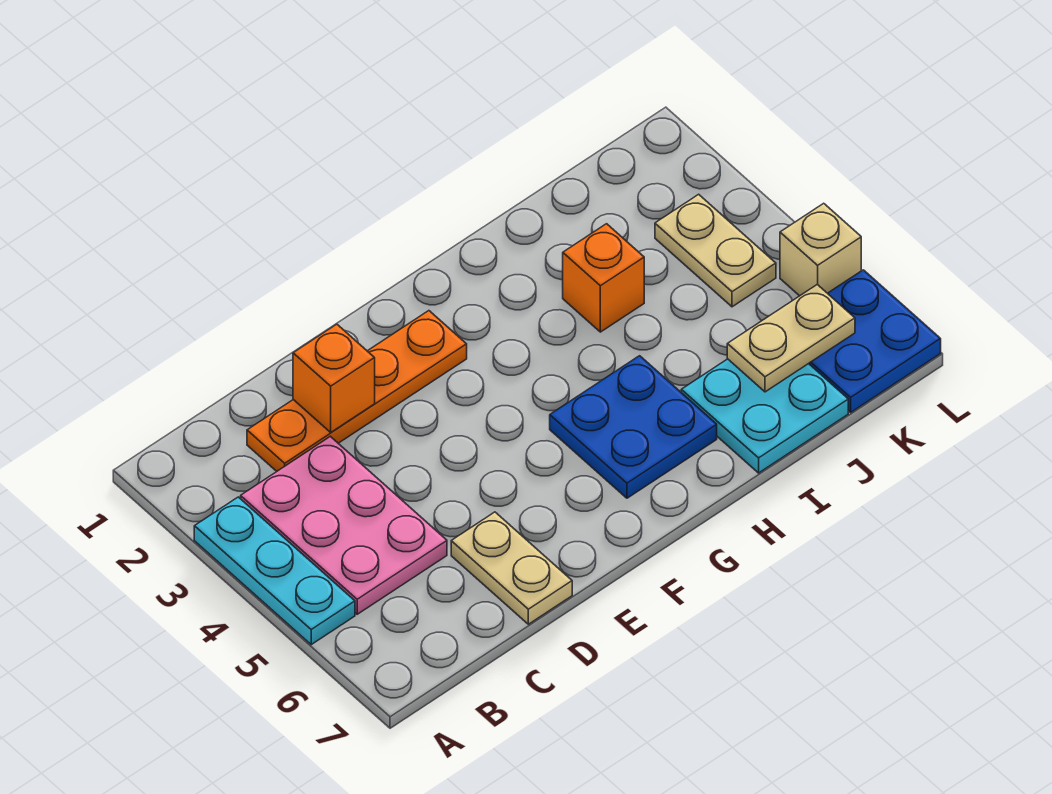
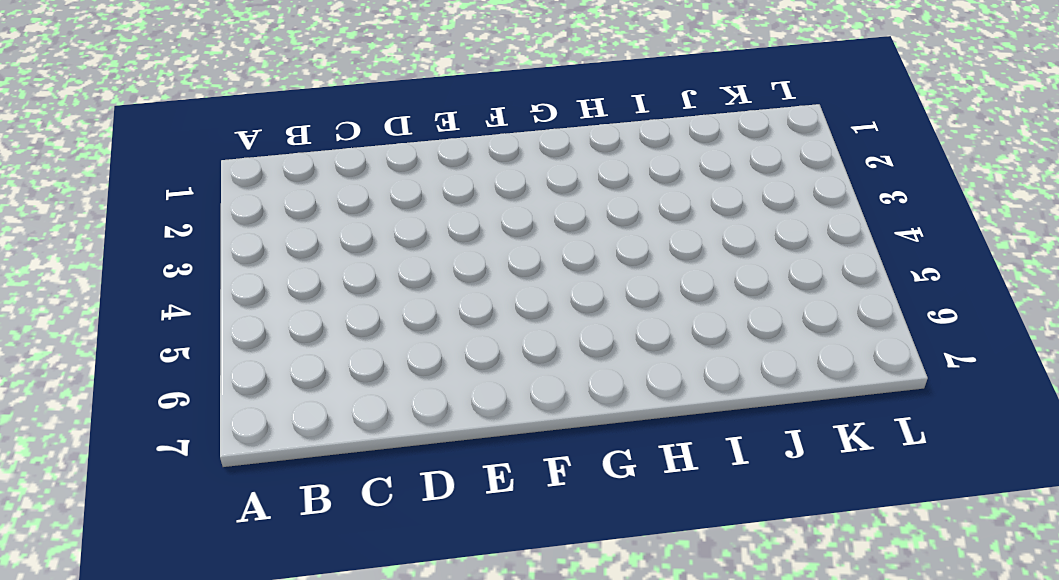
none -> cyan 1x3 plate [194,497,355,645]
none -> pink 2x3 plate [241,436,447,614]
none -> orange 1x4 plate [247,311,467,471]

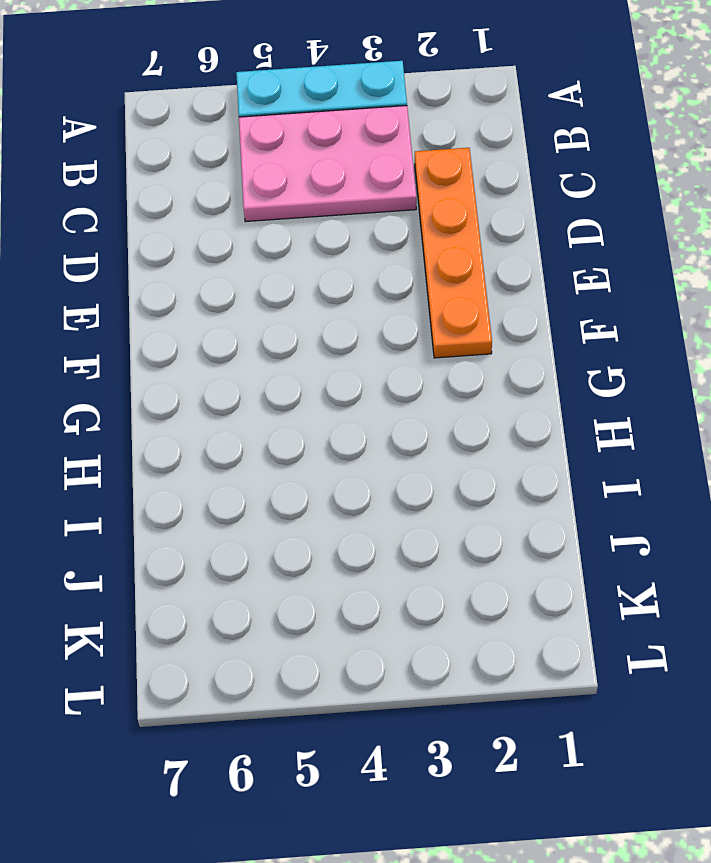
none -> tan 1x2 plate [451,512,572,624]
none -> blue 2x2 plate [550,356,717,498]
none -> orange 1x1 brick [563,224,644,332]

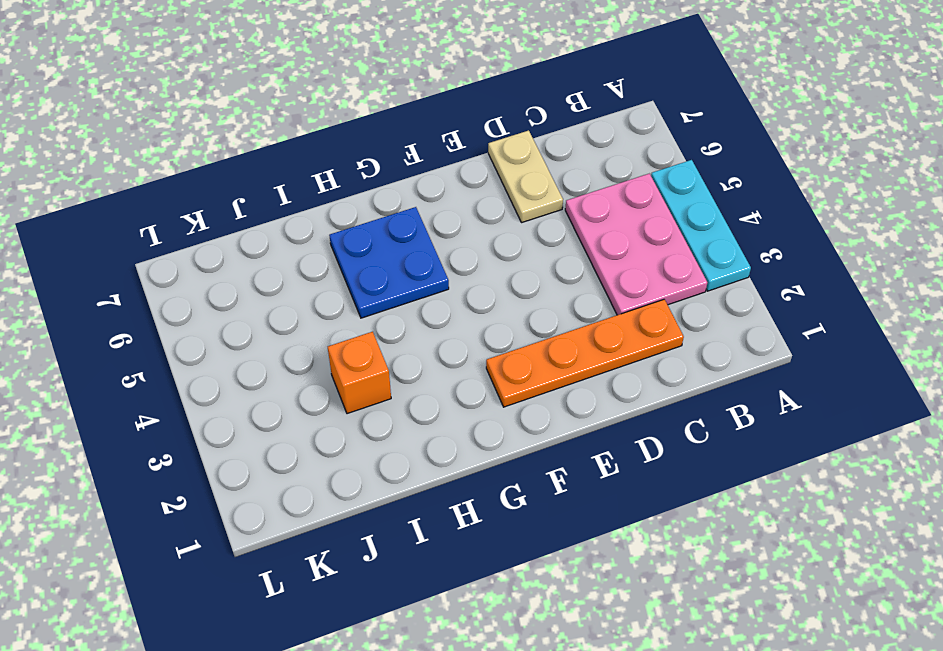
none -> cyan 2x2 plate [681,359,848,473]
none -> tan 1x2 plate [655,194,776,307]
none -> blue 2x2 plate [809,270,941,412]

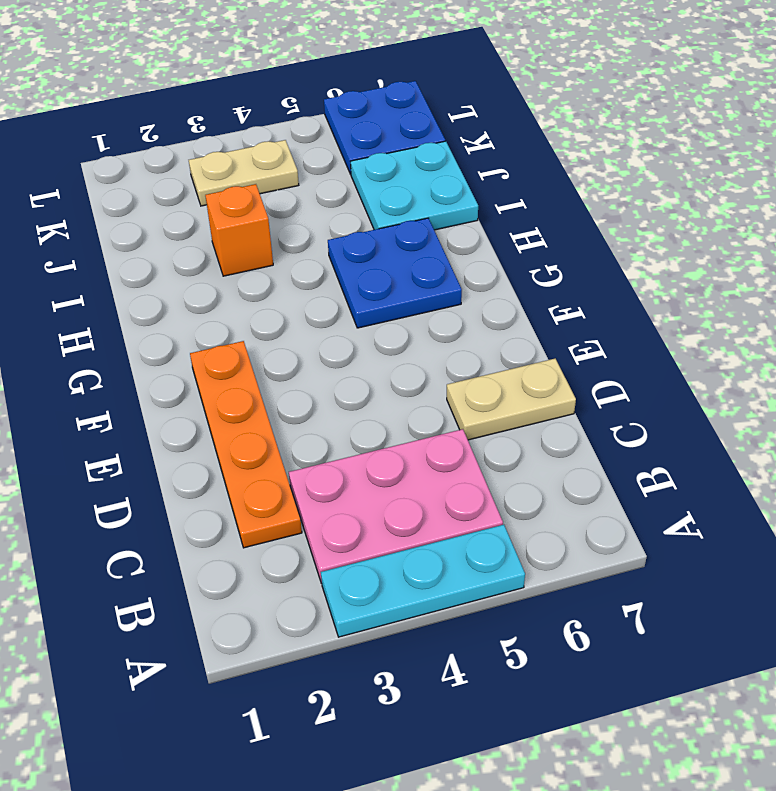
none -> tan 1x1 brick [780,203,861,296]
none -> orange 1x1 brick [293,324,375,432]
none -> tan 1x2 plate [727,285,855,392]

